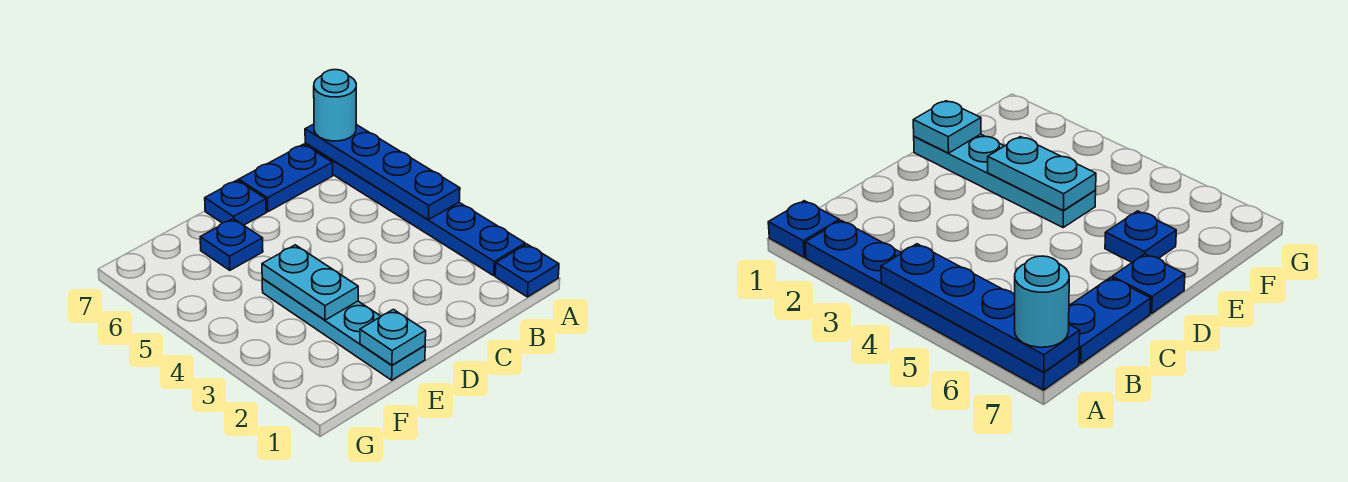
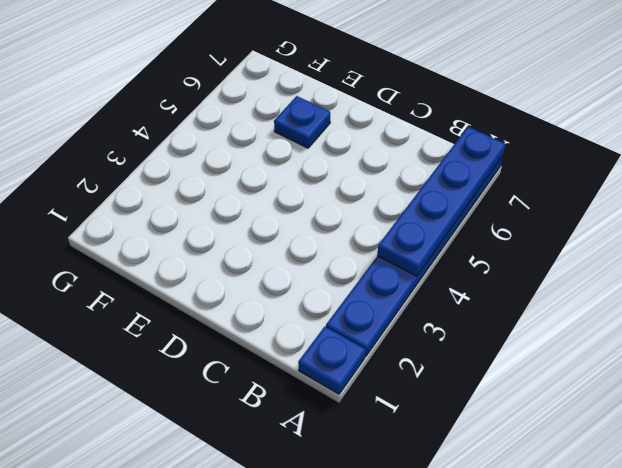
none -> blue 1x2 plate [239,144,333,212]
none -> blue 1x1 plate [205,180,266,225]

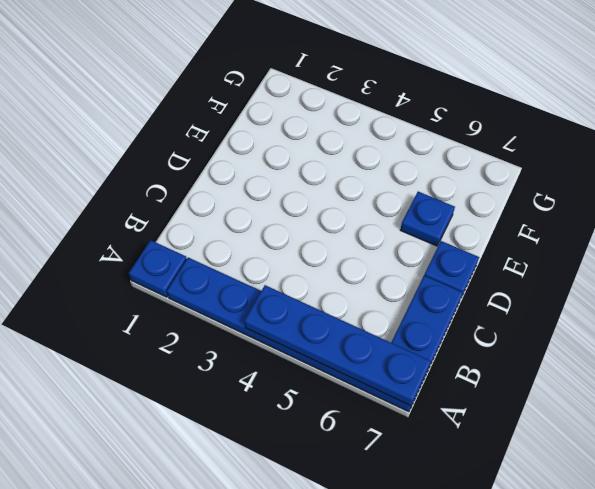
none -> cyan 1x4 plate [262,279,425,380]
none -> cyan 1x1 plate [360,309,426,365]

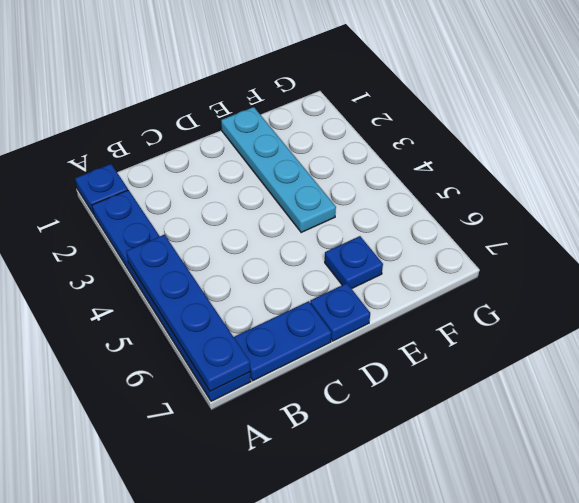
none -> cyan 1x1 plate [360,309,426,365]
none -> cyan 1x2 plate [262,245,358,320]

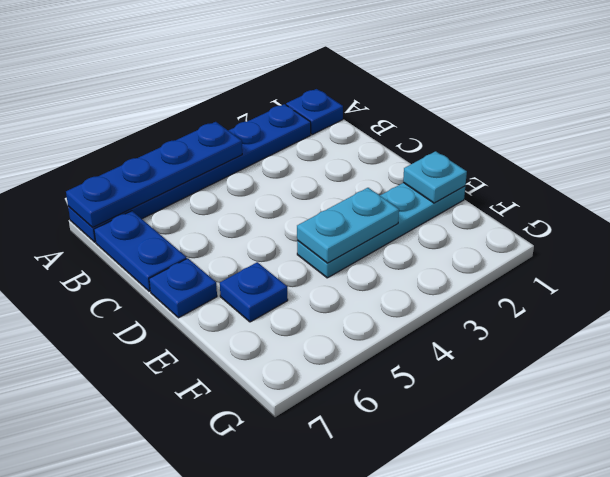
none -> cyan 1x1 round brick [314,70,356,141]

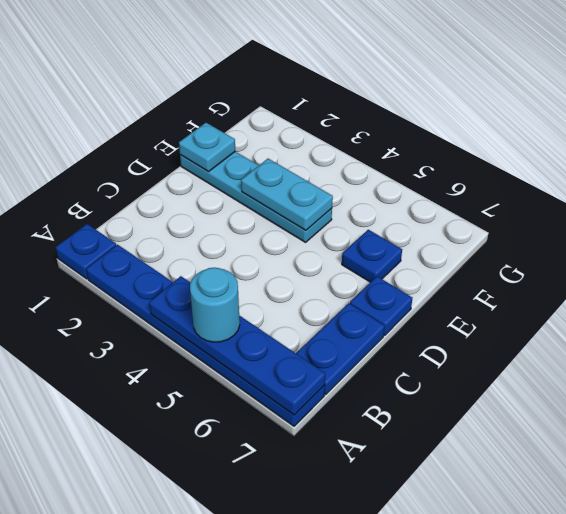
cyan 1x1 round brick [190,268,240,342] -> cyan 1x1 round brick moved to [314,70,356,141]

